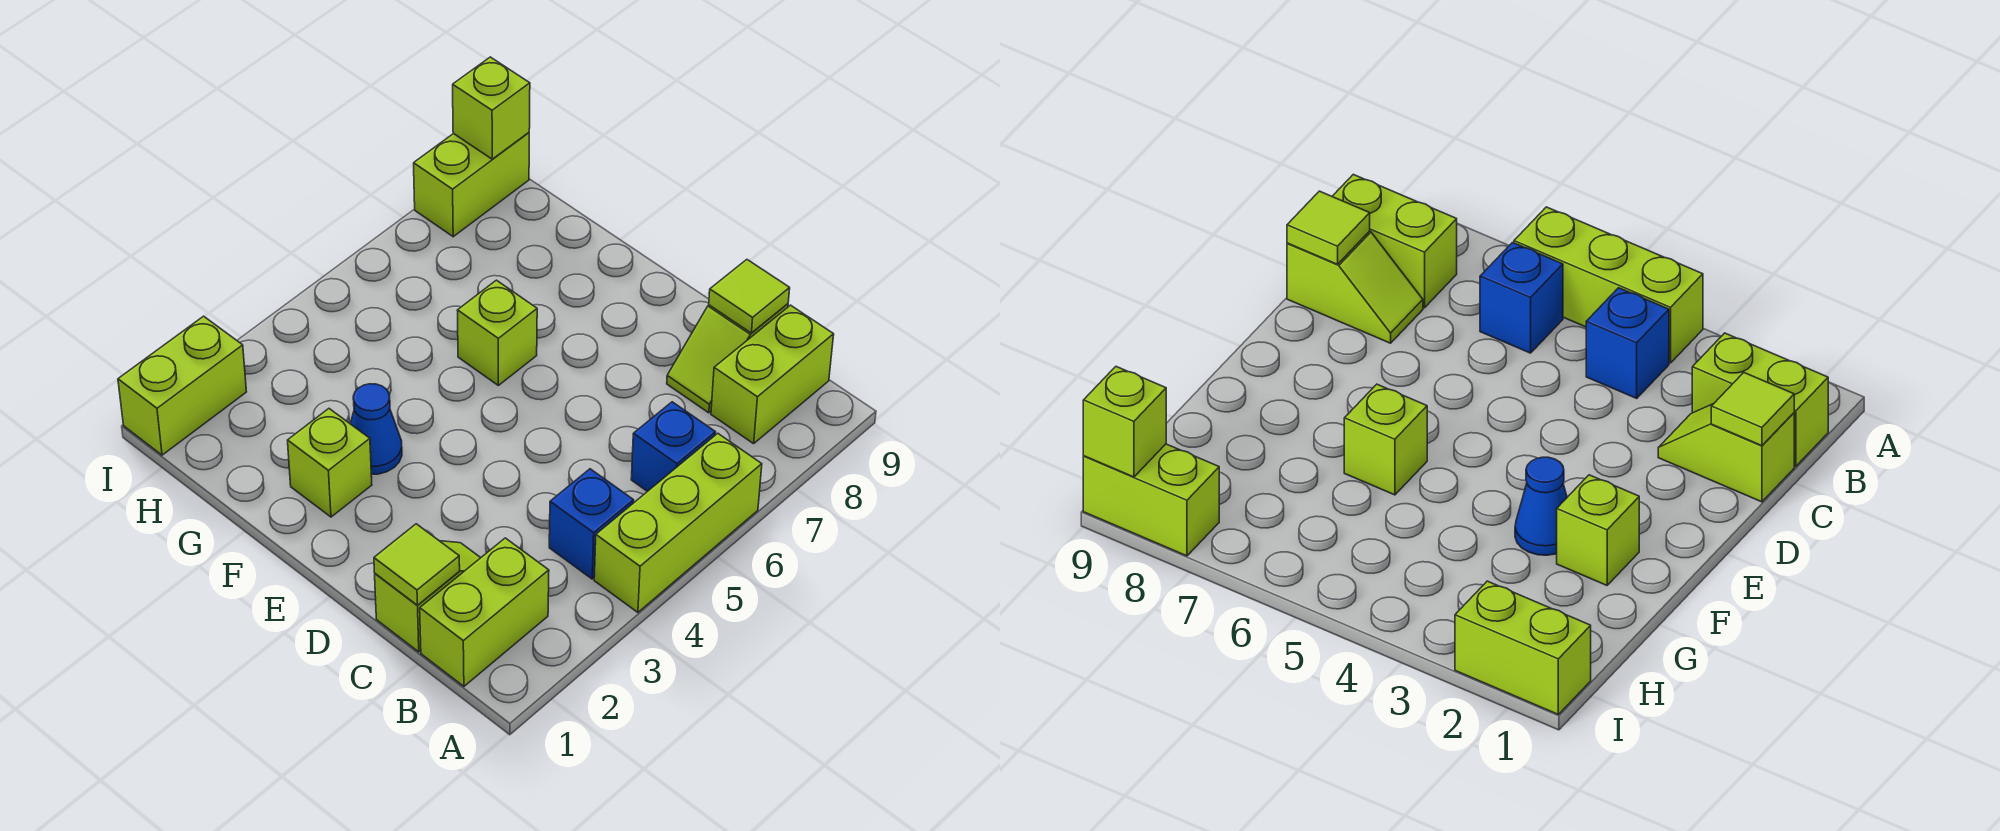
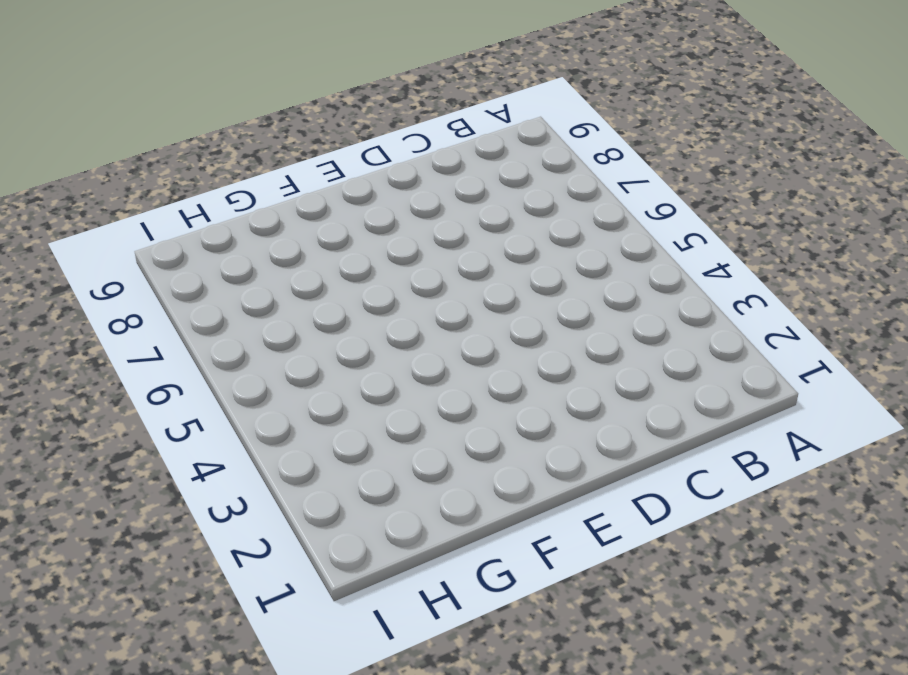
none -> lime 1x3 brick [594,433,762,612]
none -> lime 1x2 brick [420,538,549,686]
none -> blue 1x1 brick [549,469,634,579]

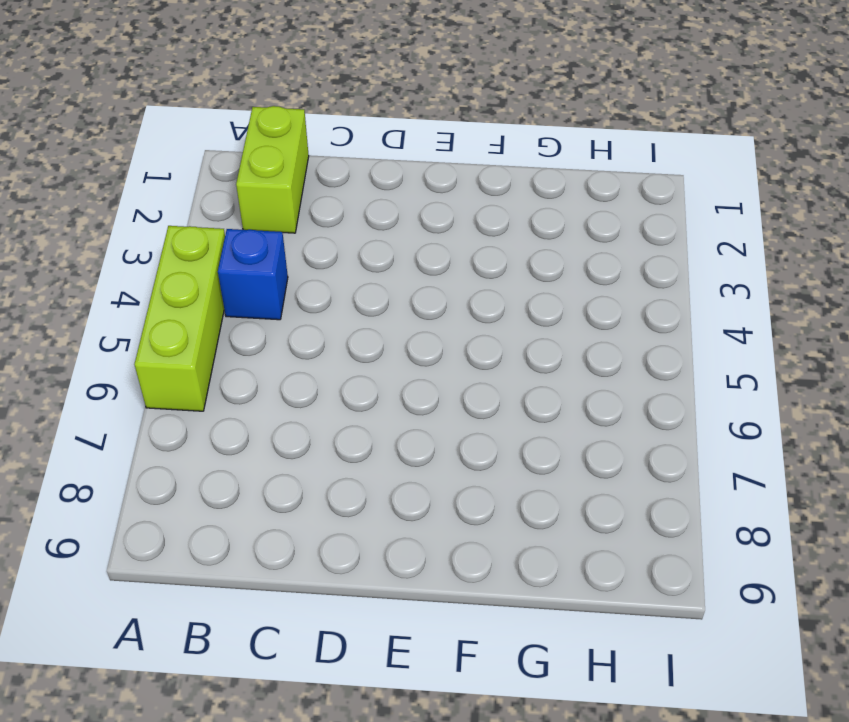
none -> blue 1x1 brick [631,402,716,492]
none -> lime 1x2 brick [711,305,834,444]
none -> lime 1x2 slope [375,541,481,652]

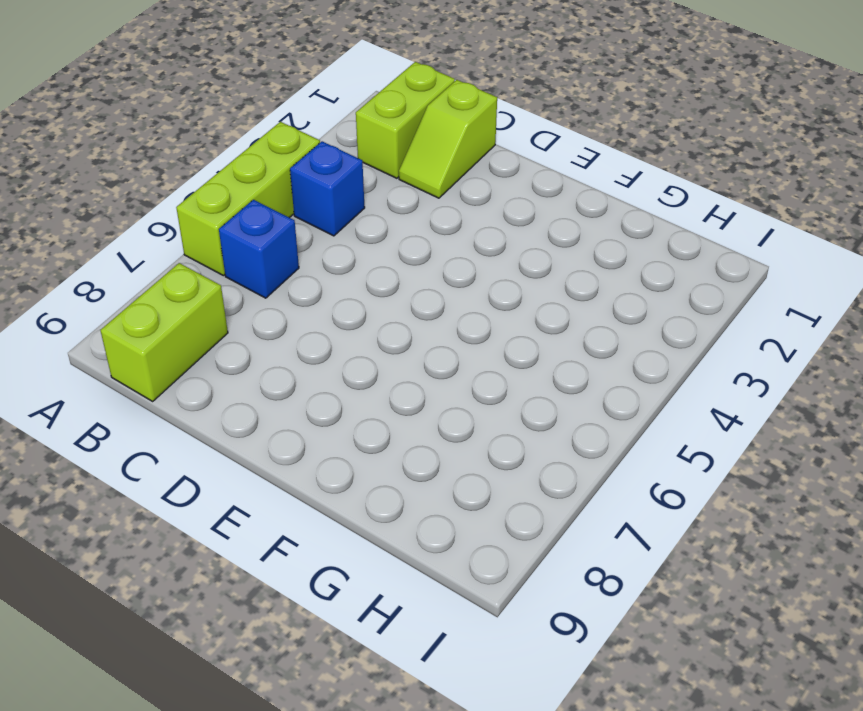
none -> lime 1x2 slope [667,304,788,413]
none -> lime 1x1 brick [288,409,372,517]
none -> blue 1x1 cone [350,384,402,474]

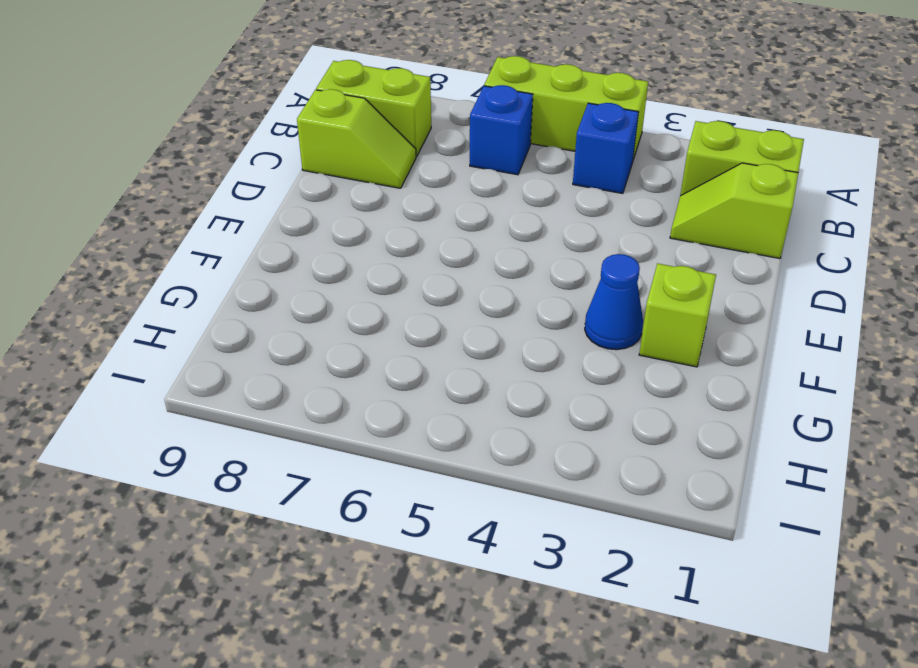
none -> lime 1x1 brick [457,280,537,385]
none -> lime 1x2 brick [118,316,246,455]
none -> lime 1x2 brick [414,133,529,237]

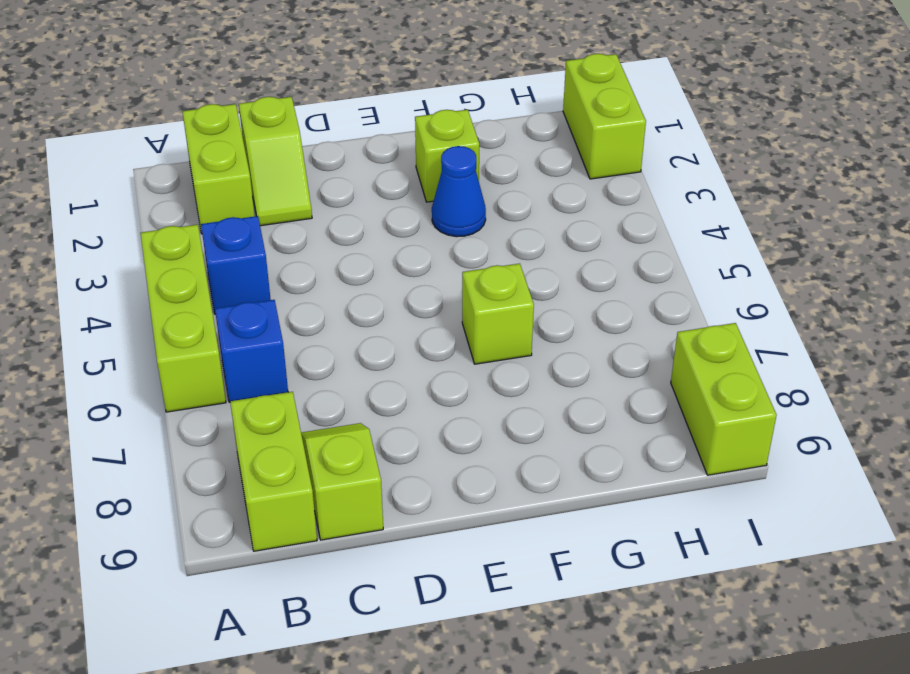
none -> lime 1x1 tile [374,524,460,605]
none -> lime 1x1 tile [709,260,790,333]
none -> lime 1x1 brick [453,57,530,159]

